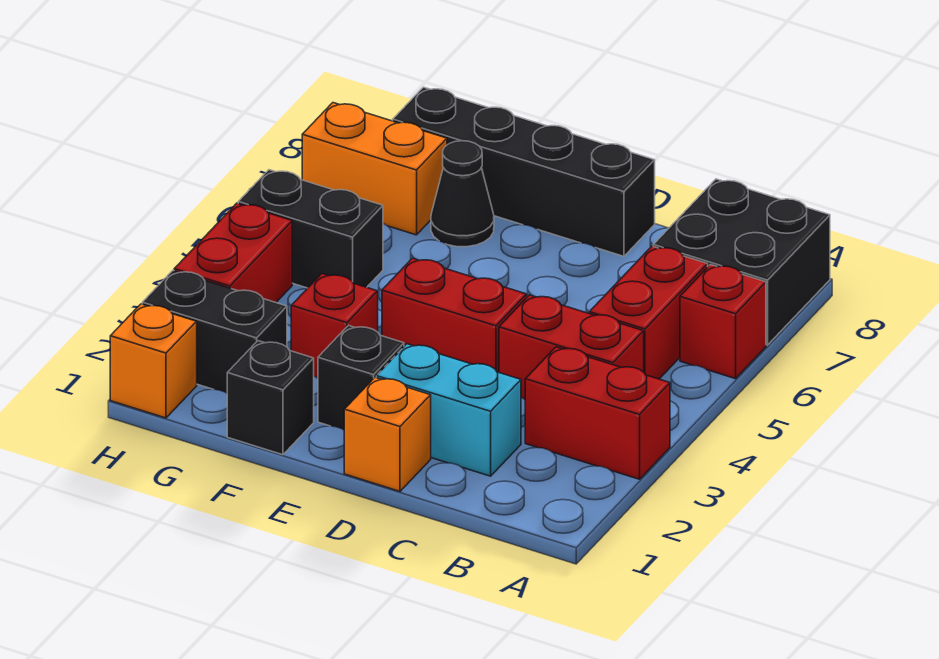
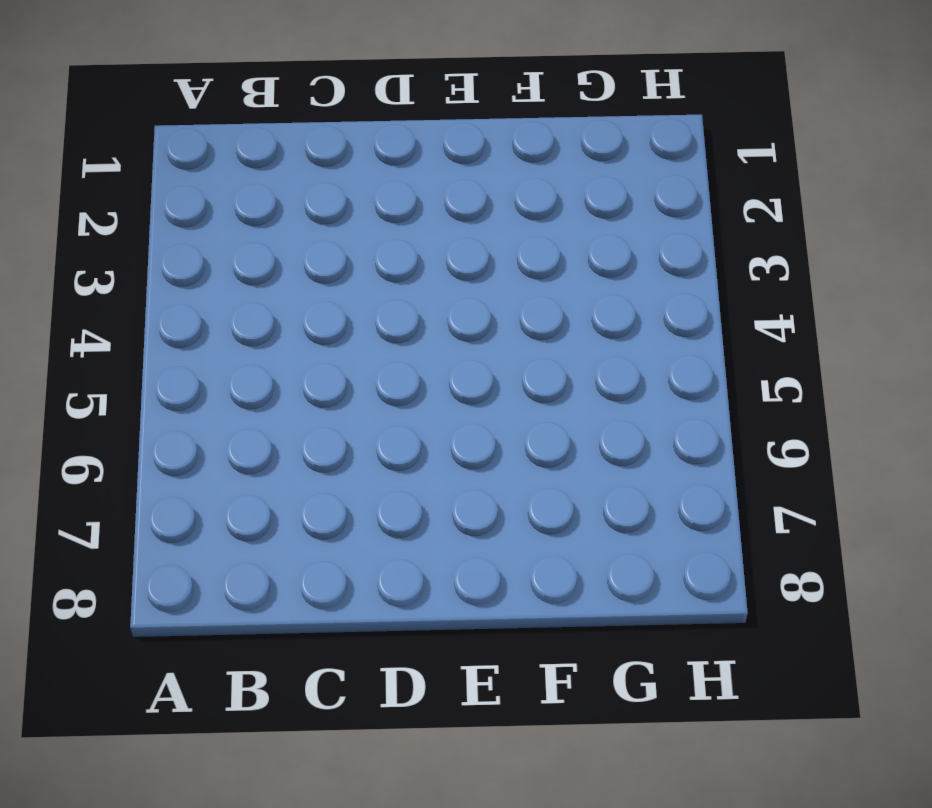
none -> red 1x2 brick [525,347,670,479]
none -> red 1x1 brick [680,265,766,379]
none -> black 2x2 brick [653,179,830,345]

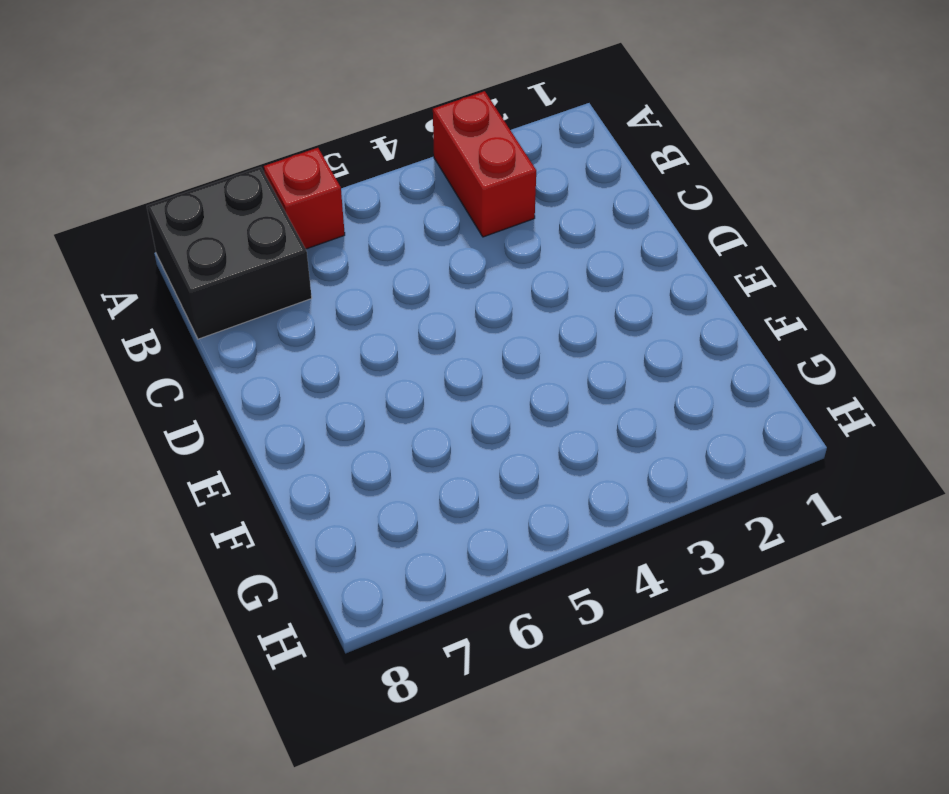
none -> red 1x2 brick [499,295,644,399]
none -> red 1x2 brick [589,246,708,379]
none -> cyan 1x2 brick [376,344,521,476]

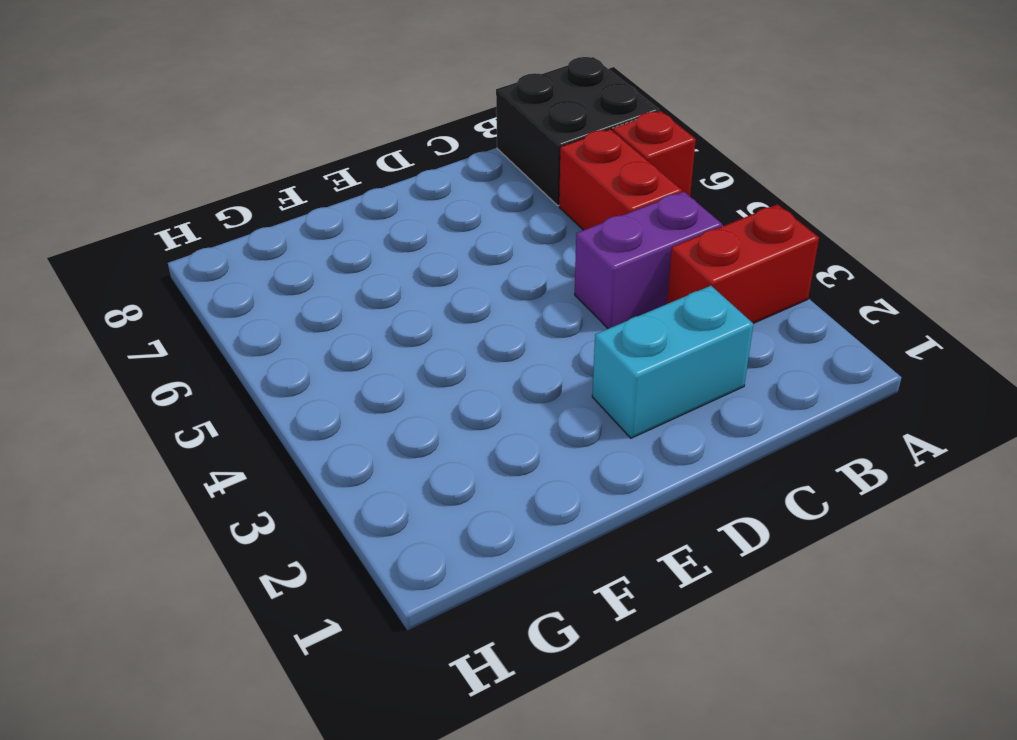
purple 1x2 brick [575,192,722,329] -> red 1x2 brick [499,295,644,399]
none -> orange 1x1 brick [344,377,431,491]
none -> red 1x2 brick [382,258,527,372]
none -> black 1x4 brick [393,87,655,256]

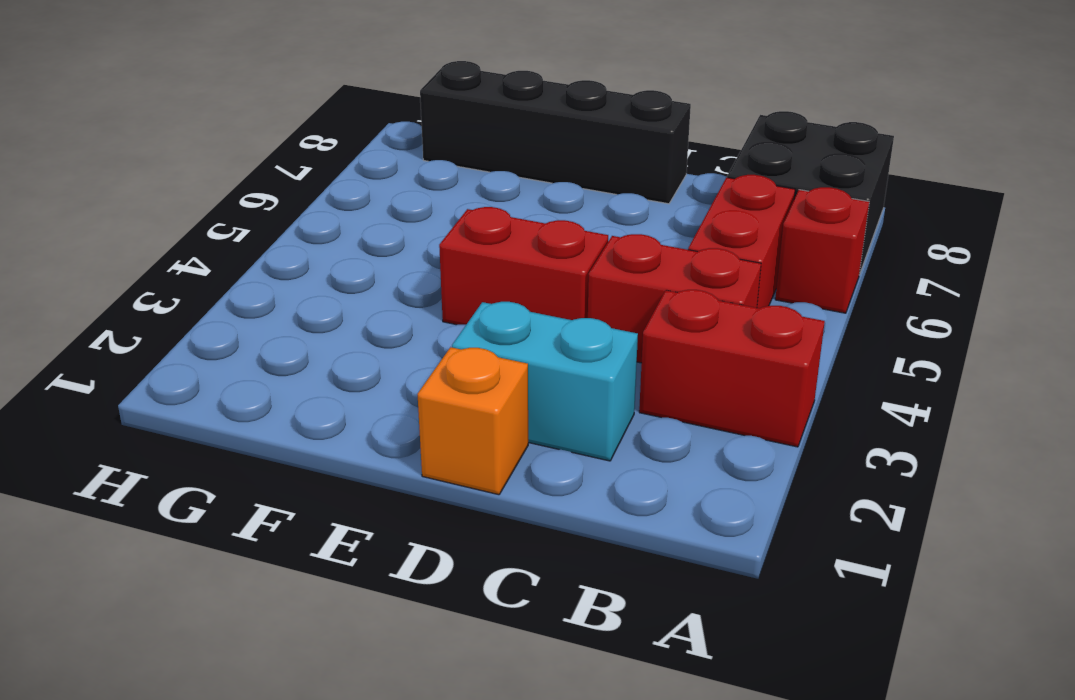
none -> black 1x1 brick [318,325,404,430]
none -> black 1x1 brick [227,341,314,455]
none -> red 1x1 brick [291,274,378,378]

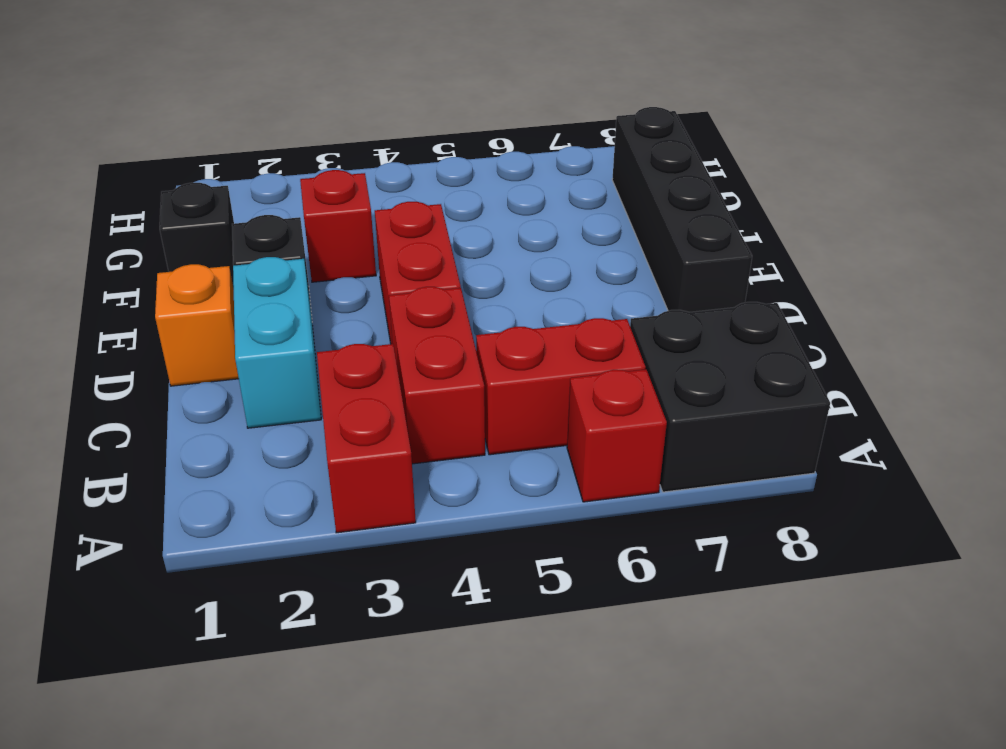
none -> black 1x1 cone [431,141,494,247]
none -> black 1x2 brick [142,270,287,393]
none -> black 1x2 brick [238,170,383,288]

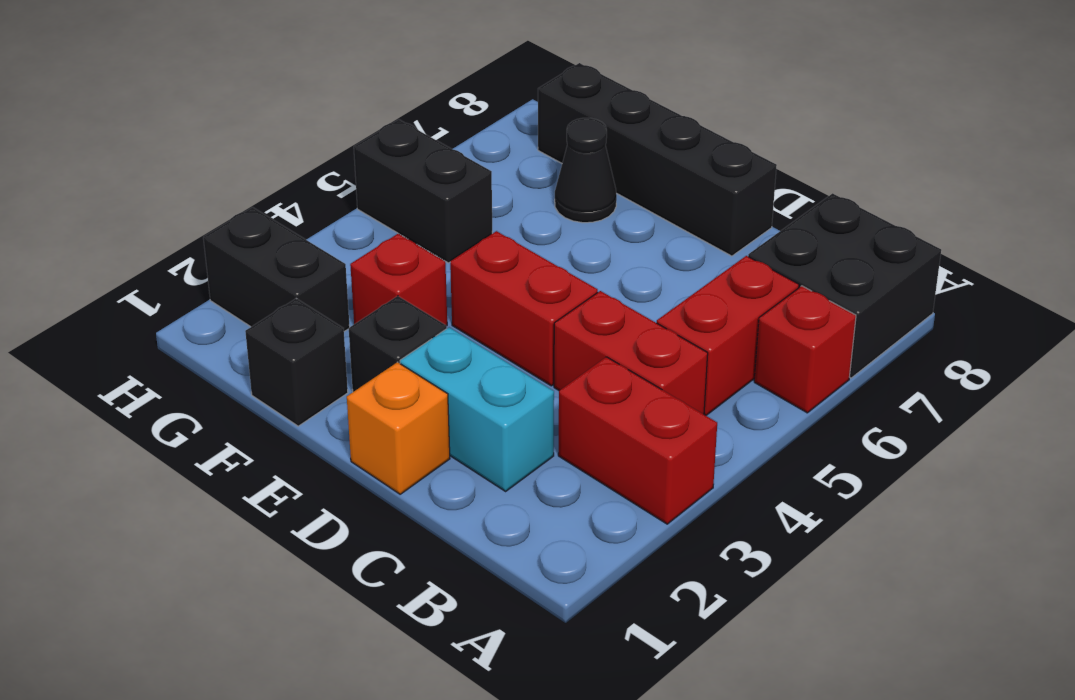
none -> orange 1x2 brick [302,103,447,235]
none -> orange 1x1 brick [110,304,197,418]
none -> red 1x2 brick [174,203,292,302]

